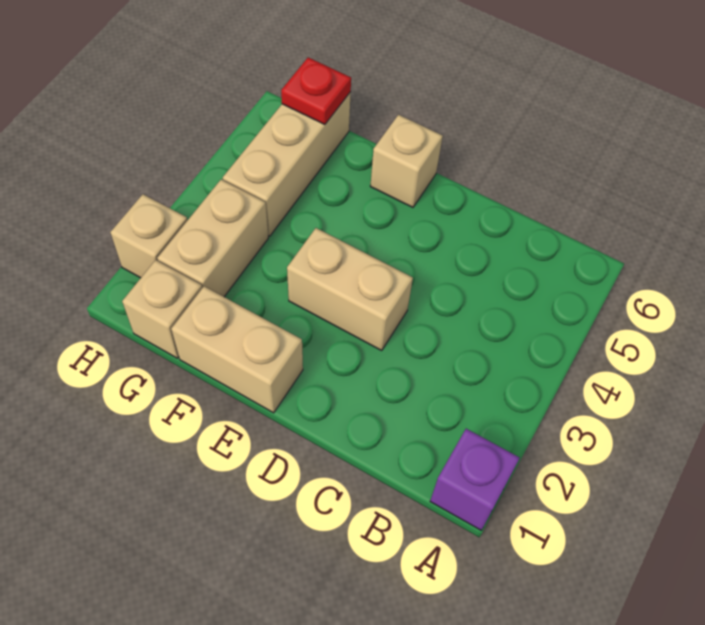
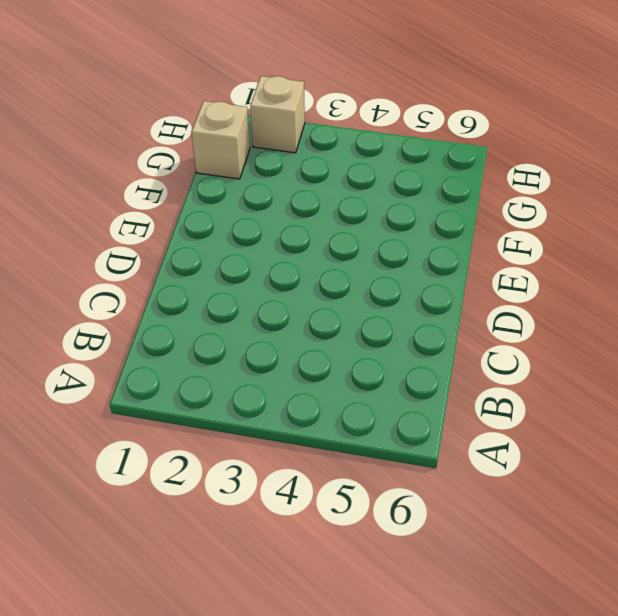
none -> purple 1x1 brick [430,429,520,530]
none -> tan 1x2 brick [287,228,413,350]

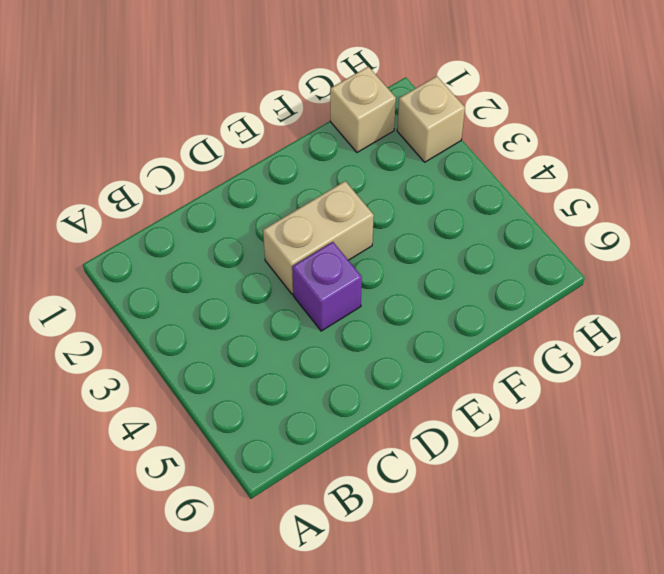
purple 1x1 brick [292,242,362,331] -> purple 1x1 brick moved to [430,429,520,530]
none -> tan 1x2 brick [171,286,303,413]
none -> tan 1x1 brick [370,115,443,207]

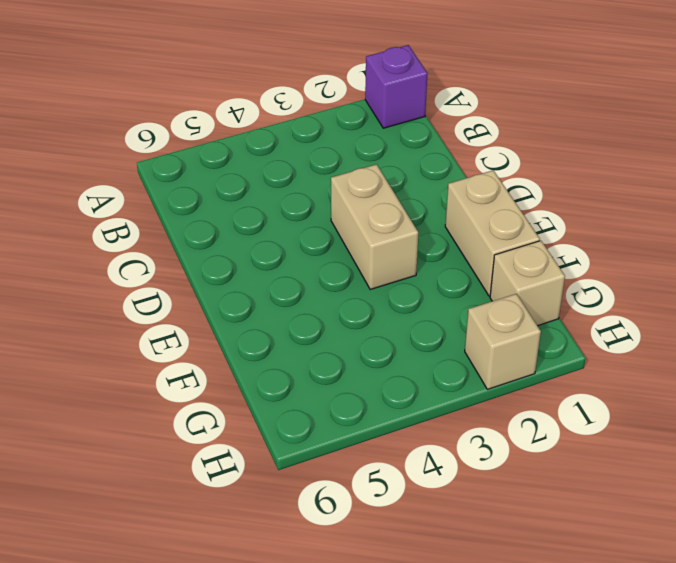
none -> tan 1x1 brick [370,115,443,207]
none -> tan 1x2 brick [157,179,268,297]

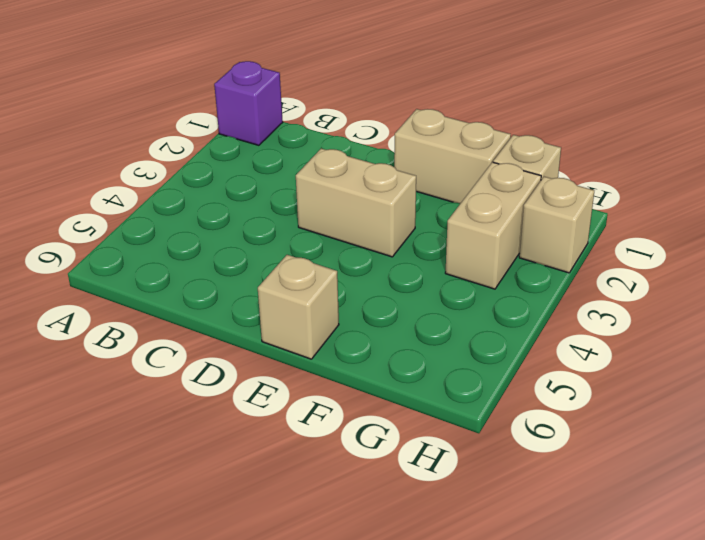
none -> tan 1x3 brick [223,92,351,236]
none -> red 1x1 plate [281,57,351,125]

